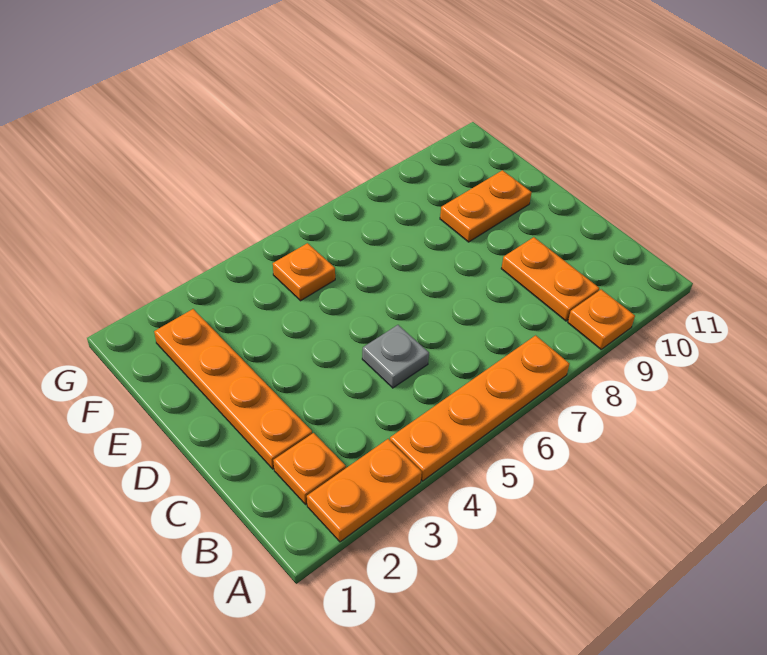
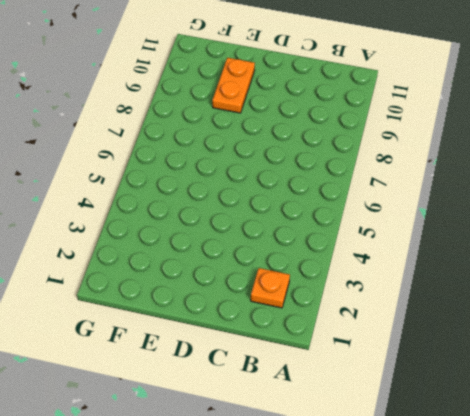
none -> orange 1x2 plate [307,439,422,542]
none -> orange 1x4 plate [390,335,570,481]

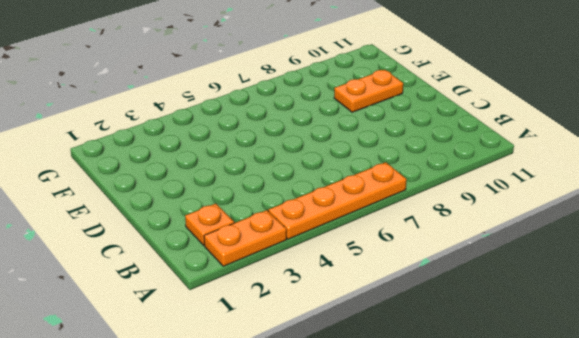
none -> orange 1x1 plate [568,289,635,349]
none -> orange 1x2 plate [501,237,599,321]

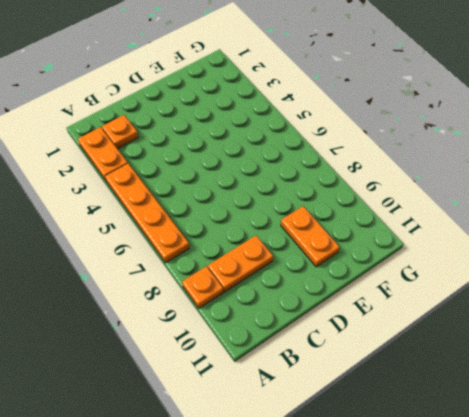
none -> orange 1x4 plate [154,309,312,469]
none -> grey 1x1 plate [362,325,429,388]

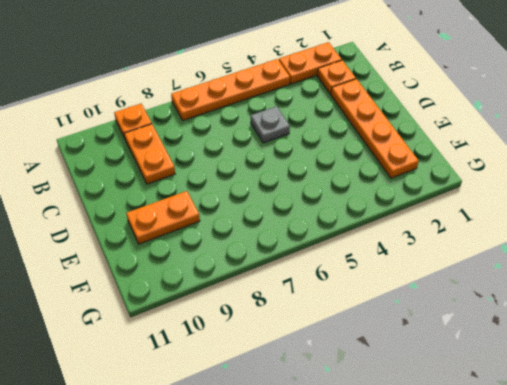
none -> orange 1x1 plate [273,243,335,301]

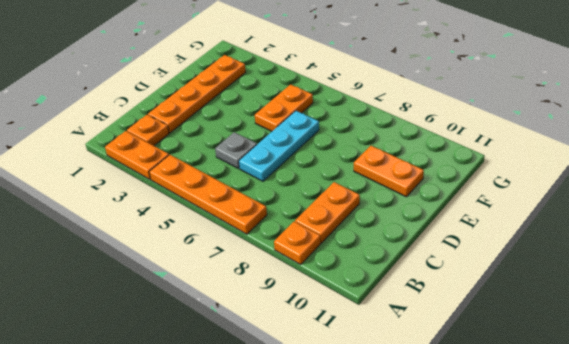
cyan 1x3 plate [239,111,319,181] -> none
orange 1x2 plate [255,84,313,131] -> orange 1x1 plate [273,243,335,301]

